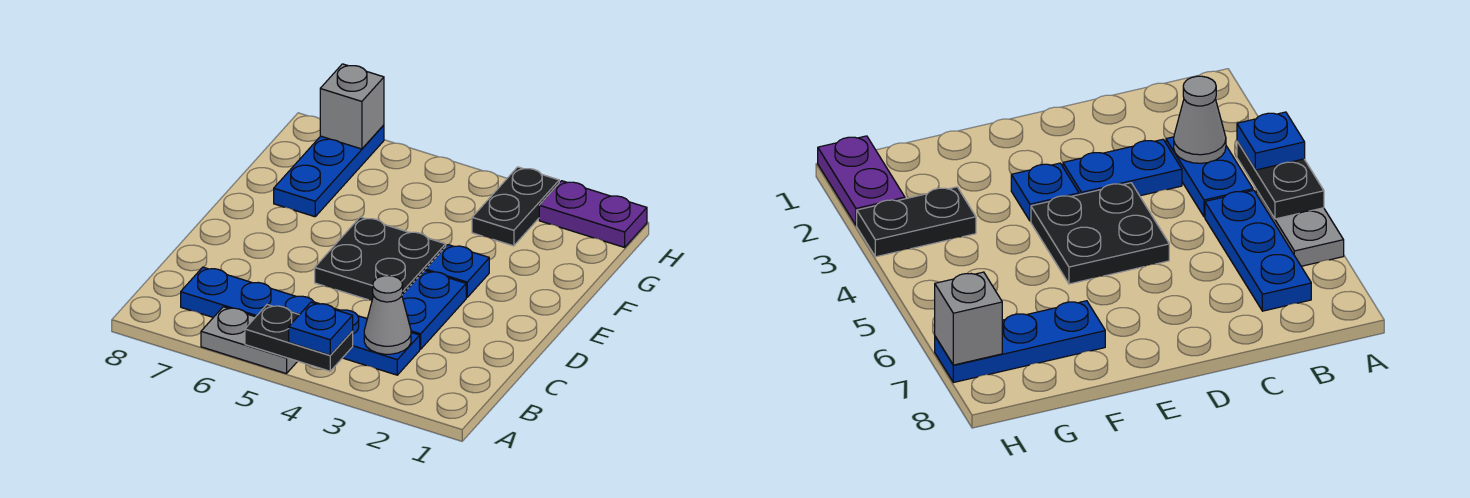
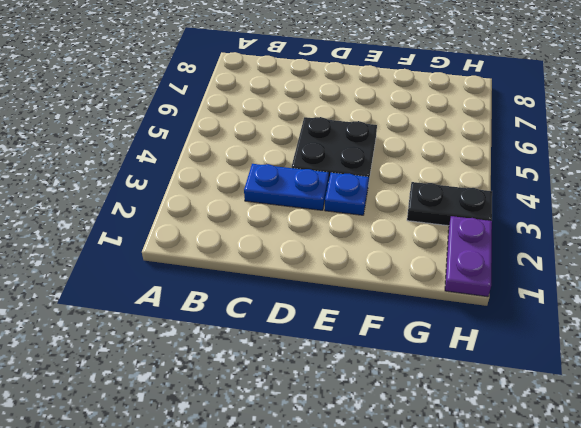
none -> grey 1x2 plate [201,307,298,374]
none -> blue 1x2 plate [334,308,420,375]
none -> blue 1x3 plate [181,267,319,317]

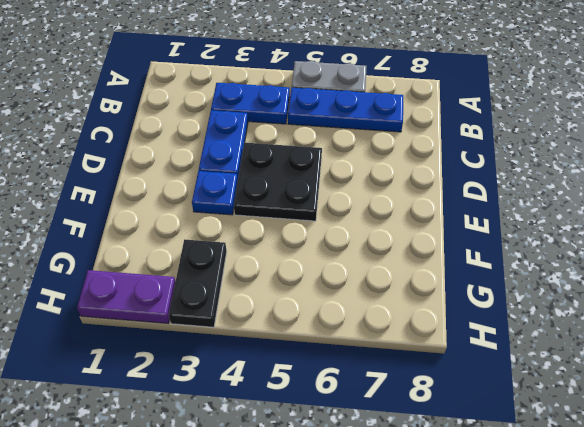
none -> blue 1x3 plate [274,125,384,217]
none -> black 1x2 plate [245,305,353,371]
none -> grey 1x1 cone [364,276,411,354]

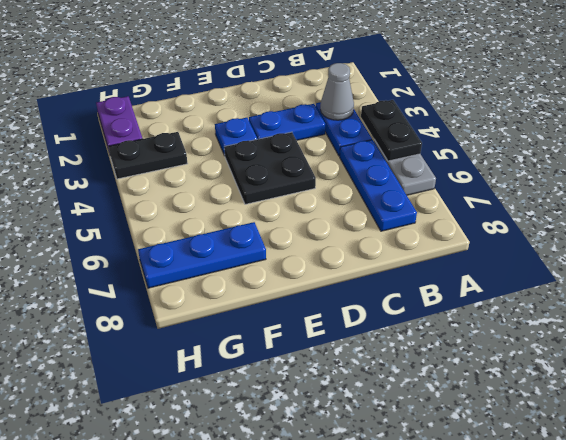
none -> grey 1x1 brick [320,64,384,149]
none -> blue 1x1 plate [289,302,353,355]

